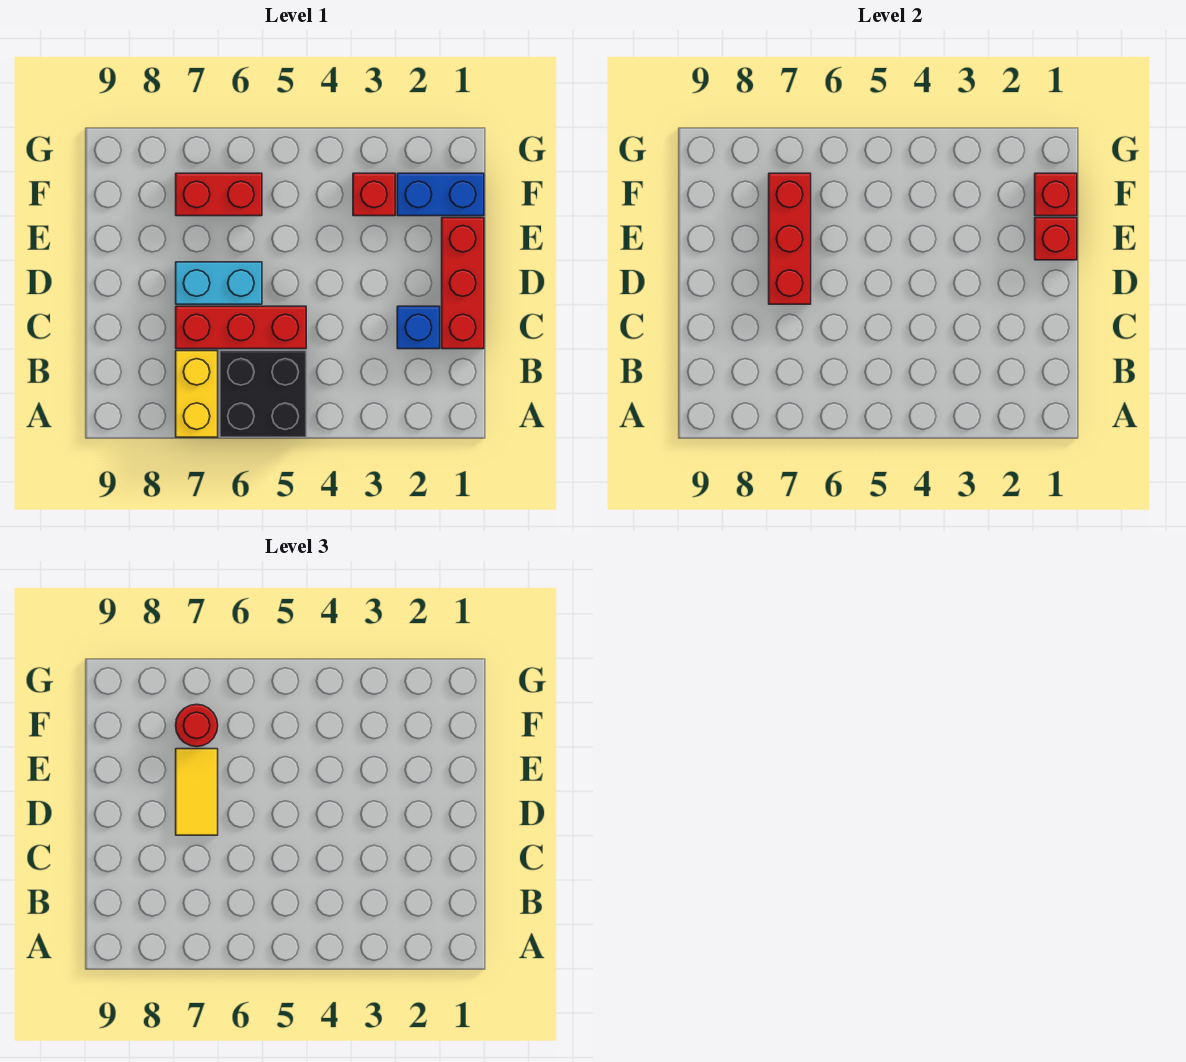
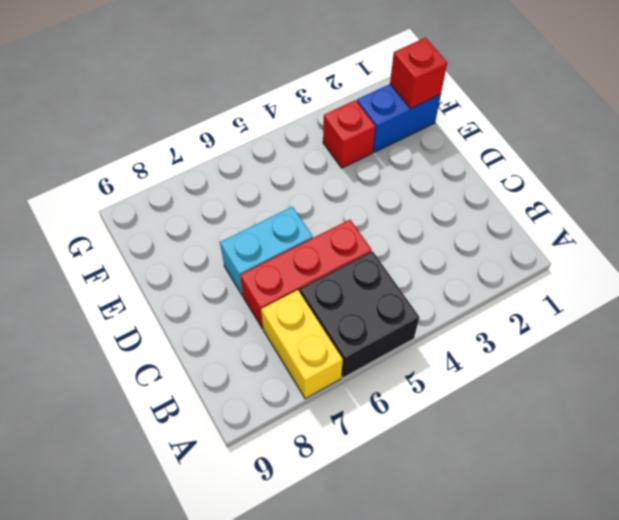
none -> red 1x3 brick [442,218,484,349]
none -> blue 1x1 brick [397,306,440,349]
none -> red 1x2 brick [176,173,262,216]

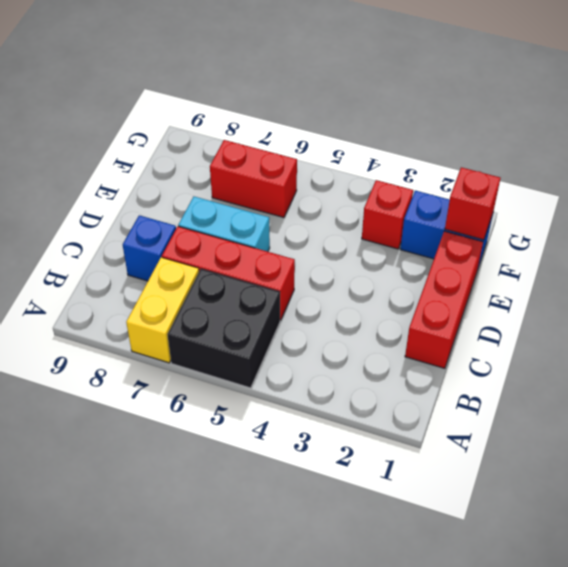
blue 1x1 brick [123,215,176,281] -> blue 1x1 brick moved to [397,306,440,349]
none -> red 1x3 brick [769,173,811,304]
none -> red 1x1 brick [1035,218,1077,260]
none -> yellow 1x2 tile [176,749,218,835]

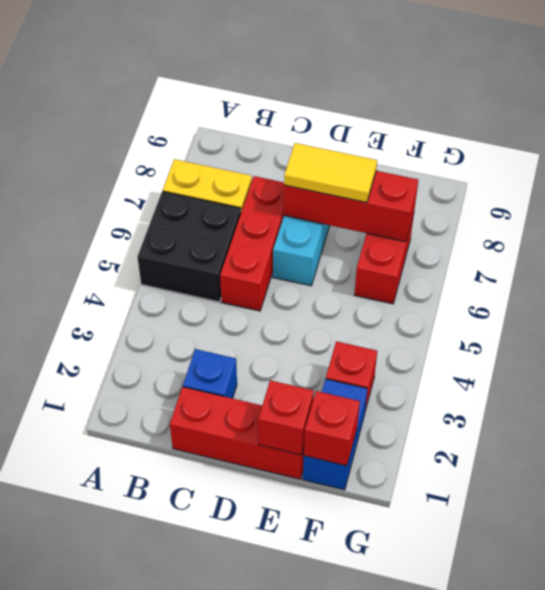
none -> red 1x1 round brick [176,704,218,747]

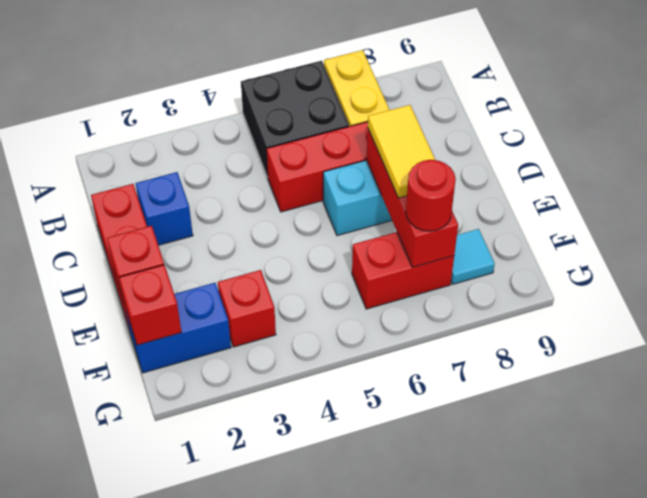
cyan 1x1 tile [451,229,495,284] -> none

